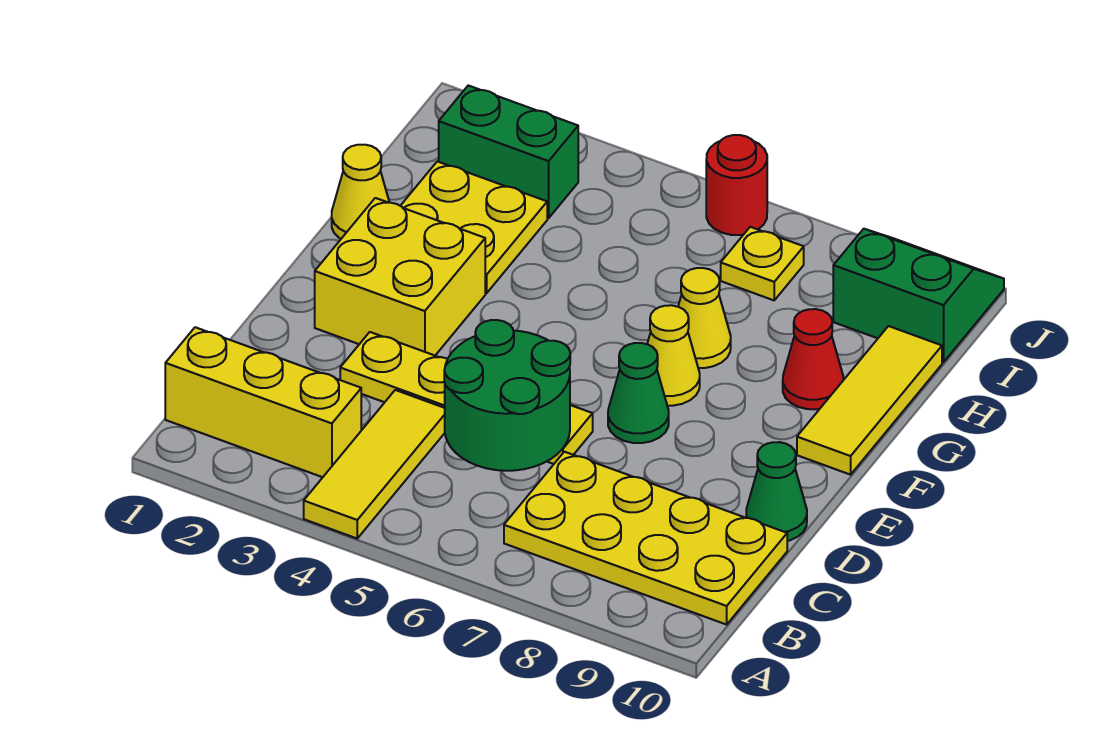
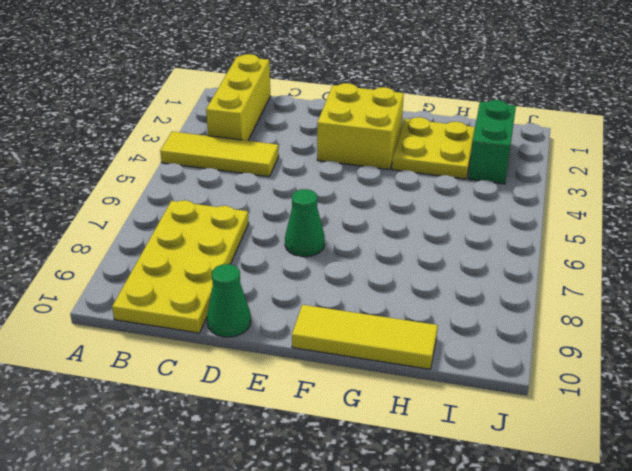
none -> yellow 1x4 plate [340,332,593,464]
none -> yellow 1x1 cone [647,305,700,406]
none -> yellow 1x1 cone [332,145,389,239]

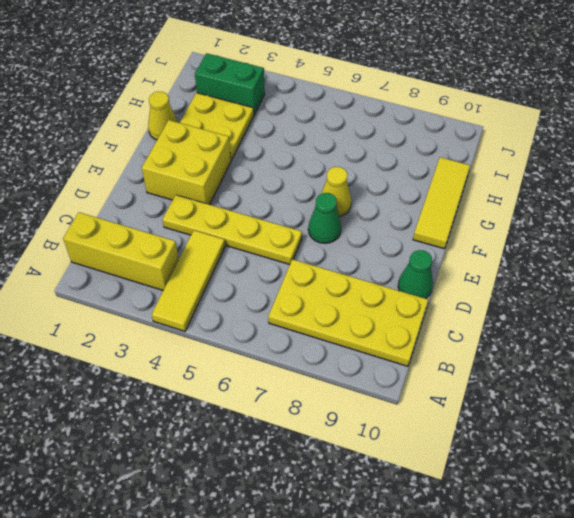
none -> yellow 1x1 cone [678,268,731,368]
none -> red 1x1 cone [783,309,843,409]
none -> yellow 1x1 plate [721,227,804,300]

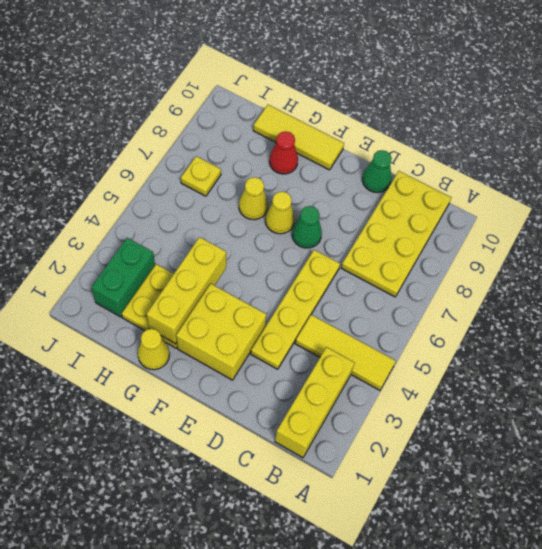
yellow 1x3 brick [147,237,226,344] -> none
none -> green 2x2 slope [833,229,1004,362]
none -> red 1x1 round brick [706,135,767,235]
none -> green 2x2 round brick [444,320,570,471]

